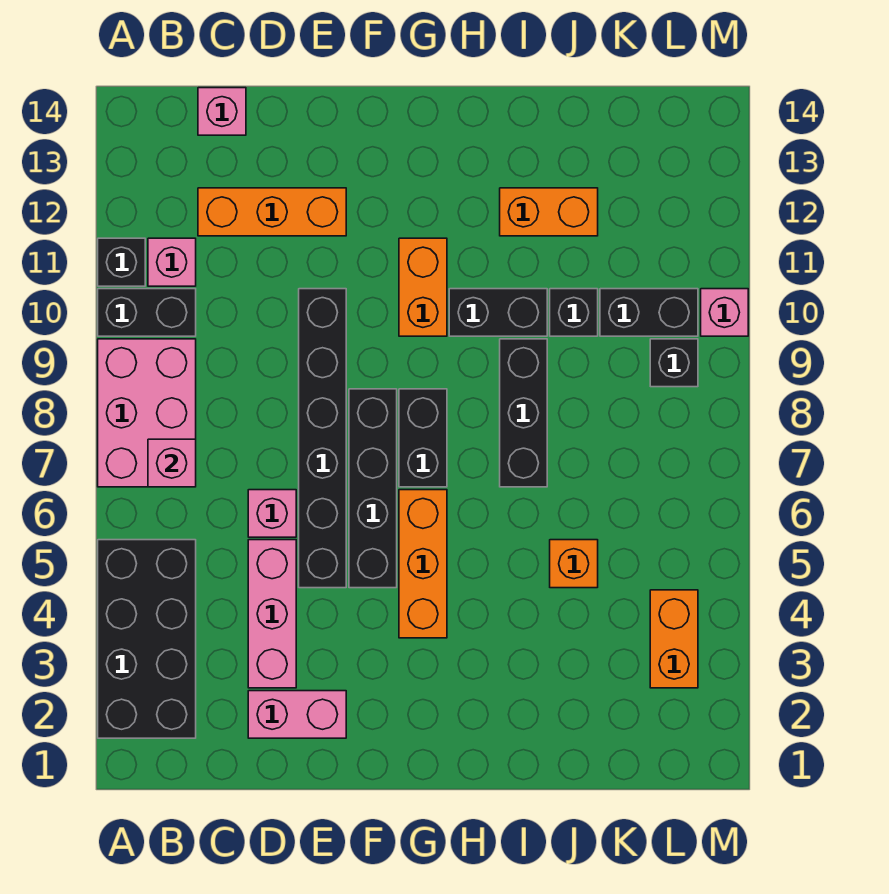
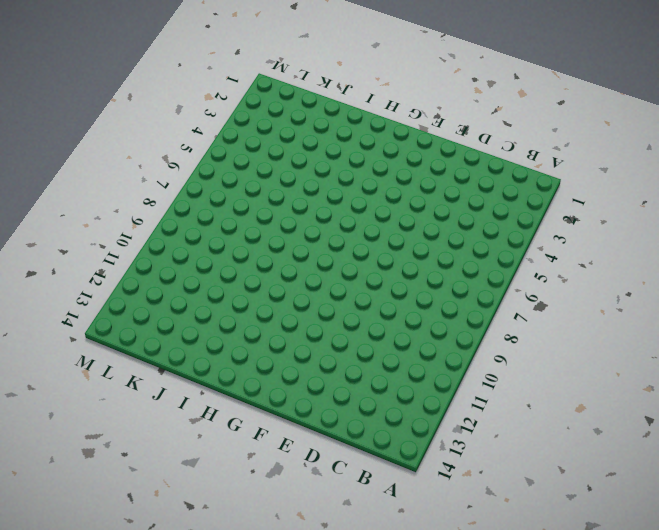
none -> black 2x4 brick [98,540,196,738]
none -> pink 2x3 brick [98,339,196,487]
none -> black 1x2 brick [98,289,196,336]

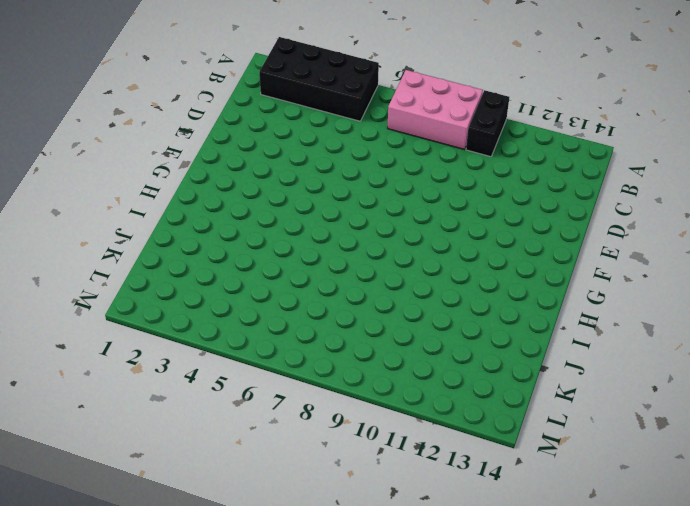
none -> black 1x1 brick [98,238,145,286]
none -> pink 1x1 brick [148,238,196,286]
none -> orange 1x3 brick [198,188,346,236]

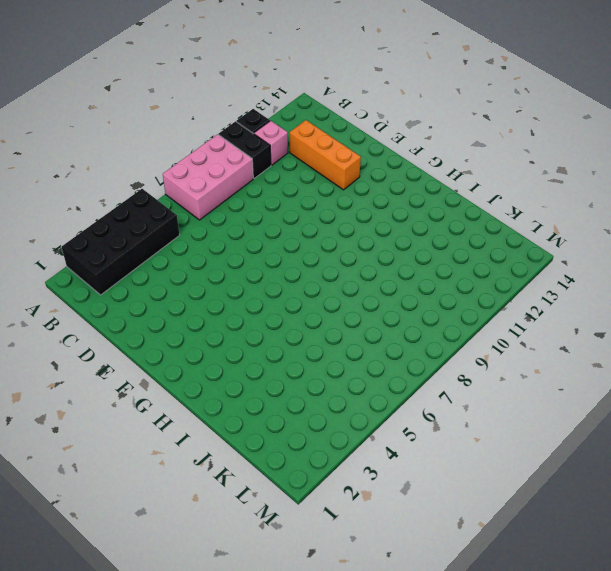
none -> pink 1x1 brick [198,88,246,135]
none -> pink 1x2 brick [248,691,346,738]
none -> pink 1x3 brick [248,540,296,688]

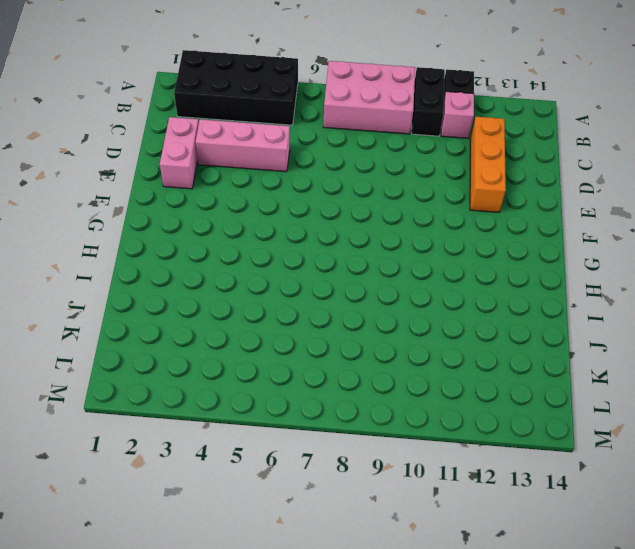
none -> pink 1x1 brick [198,88,246,135]
none -> pink 1x1 brick [248,490,296,537]
none -> black 1x6 brick [299,289,346,588]

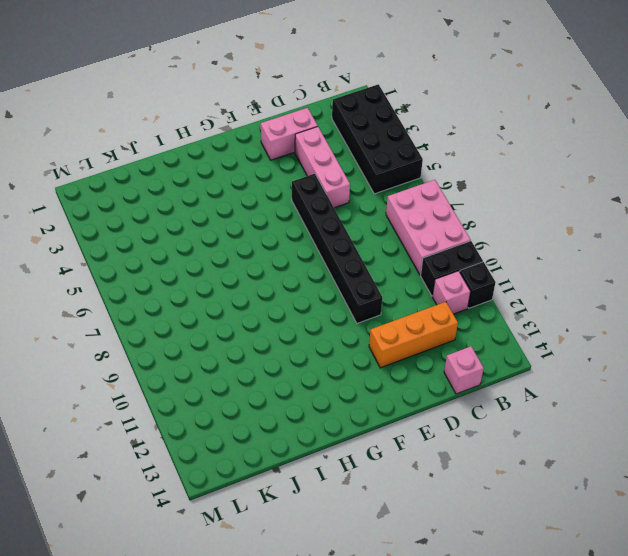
none -> pink 1x1 brick [248,490,296,537]
none -> black 1x4 brick [349,389,397,588]
none -> orange 1x3 brick [399,490,447,638]

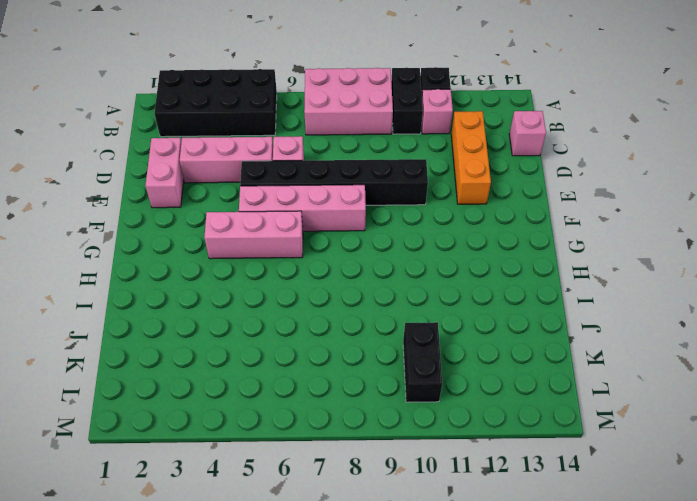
pink 1x4 brick [239,185,366,231] -> black 1x4 brick [349,389,397,588]
pink 1x3 brick [204,211,303,259] -> orange 1x3 brick [399,490,447,638]
none -> black 1x2 brick [399,389,447,487]
none -> orange 1x2 brick [399,238,447,336]
none -> black 1x2 brick [449,289,547,336]

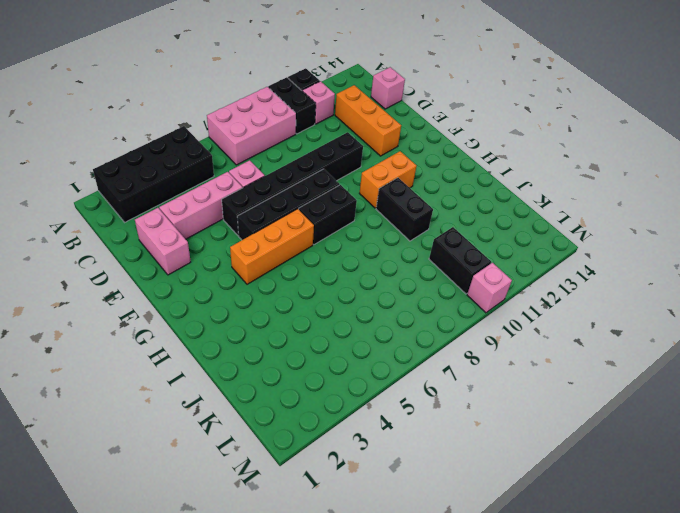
none -> black 1x3 brick [500,339,547,487]
none -> orange 1x2 brick [500,188,598,236]
none -> orange 1x1 brick [550,540,598,588]

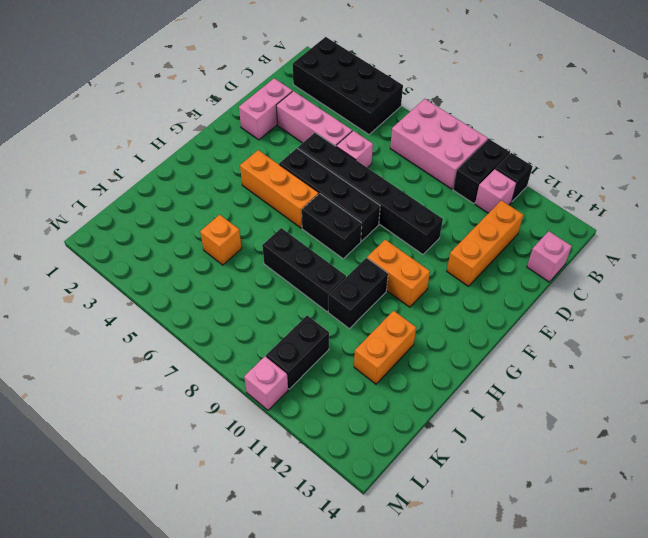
none -> black 1x1 brick [550,289,598,336]
none -> orange 1x2 brick [650,590,698,688]
none -> black 1x1 brick [650,339,698,387]

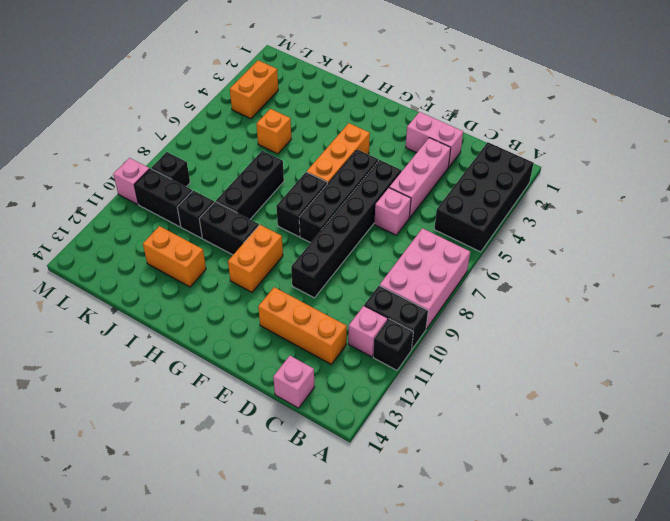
none -> pink 1x1 brick [148,439,196,487]

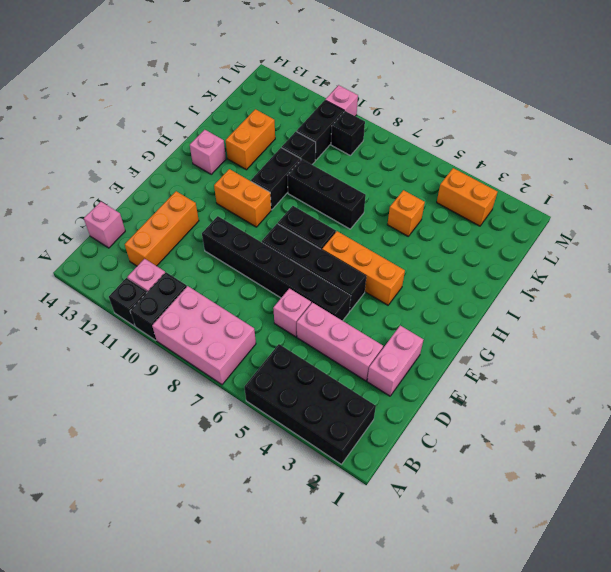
pink 1x1 brick [190,130,226,174] -> pink 1x1 brick moved to [148,439,196,487]

